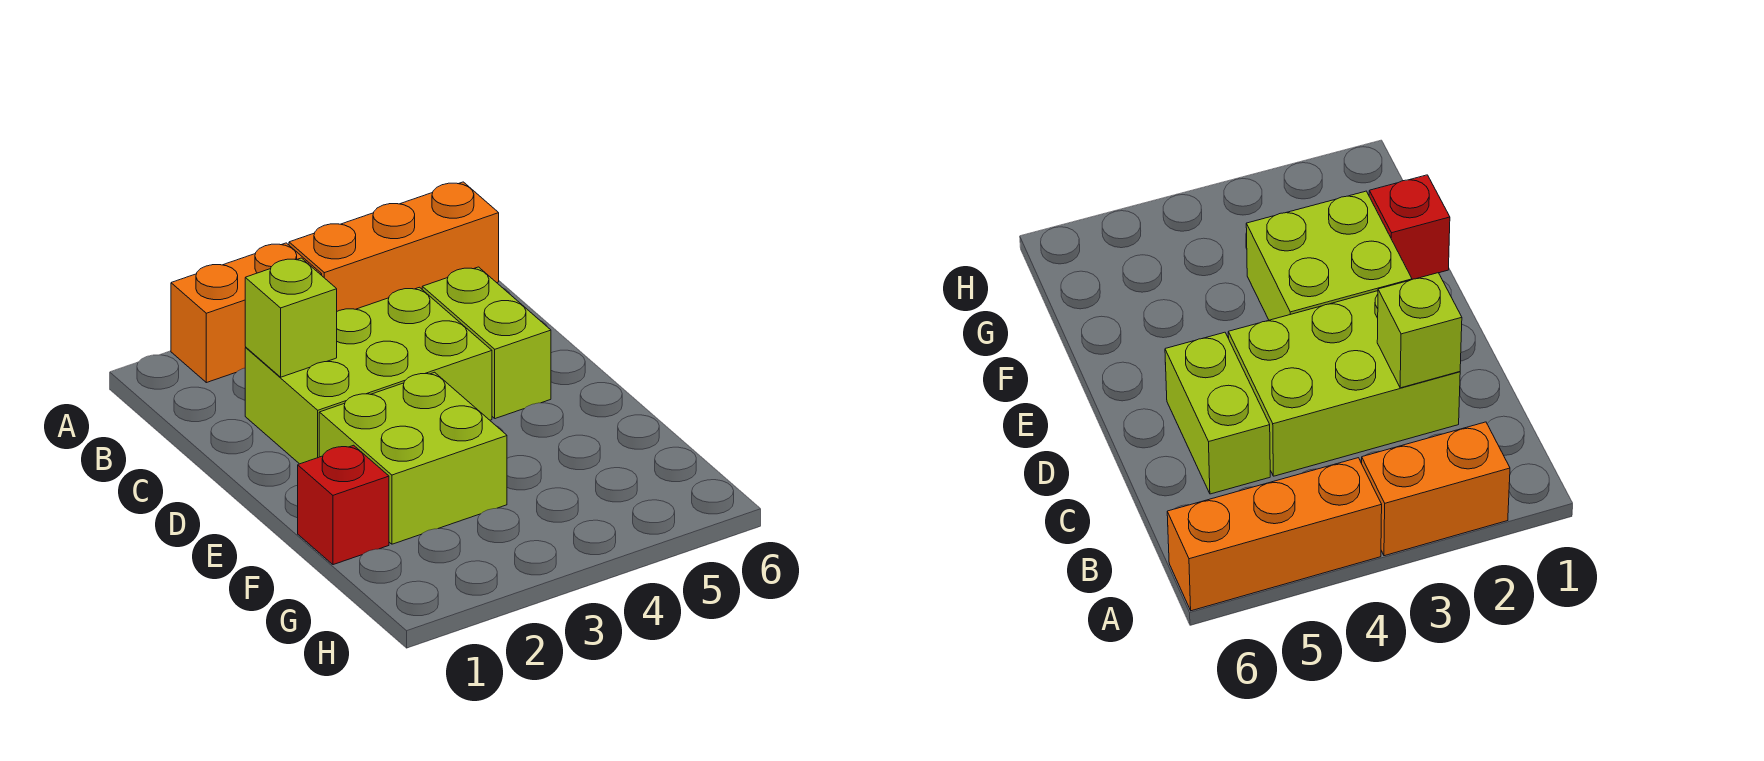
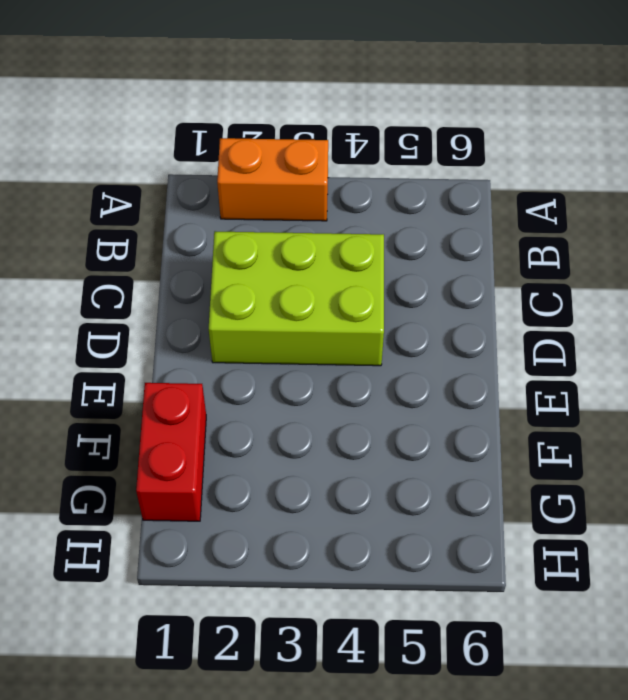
red 1x2 brick [136,383,206,521] -> red 1x1 brick [298,445,389,565]
none -> orange 1x3 brick [289,182,499,311]
none -> lime 1x2 brick [422,267,551,419]

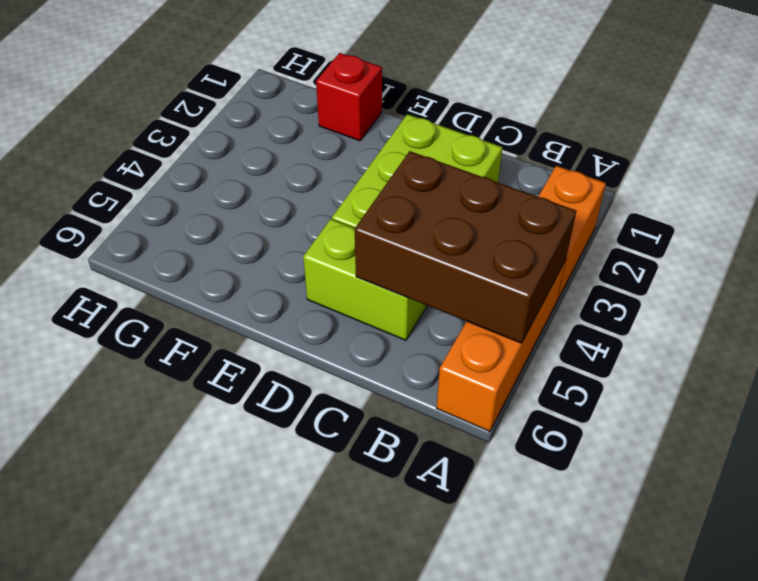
brown 2x3 brick [355,151,576,343] -> none
none -> lime 2x2 brick [319,372,507,544]
none -> lime 1x1 brick [245,258,337,377]

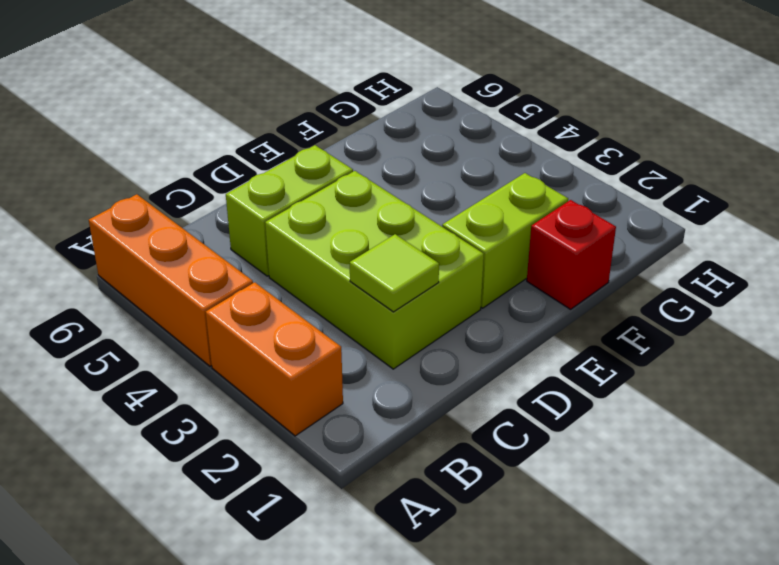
lime 1x1 tile [350,234,439,312] -> lime 1x1 brick [245,258,337,377]
lime 1x2 brick [442,173,568,308] -> lime 2x2 brick [319,372,507,544]

